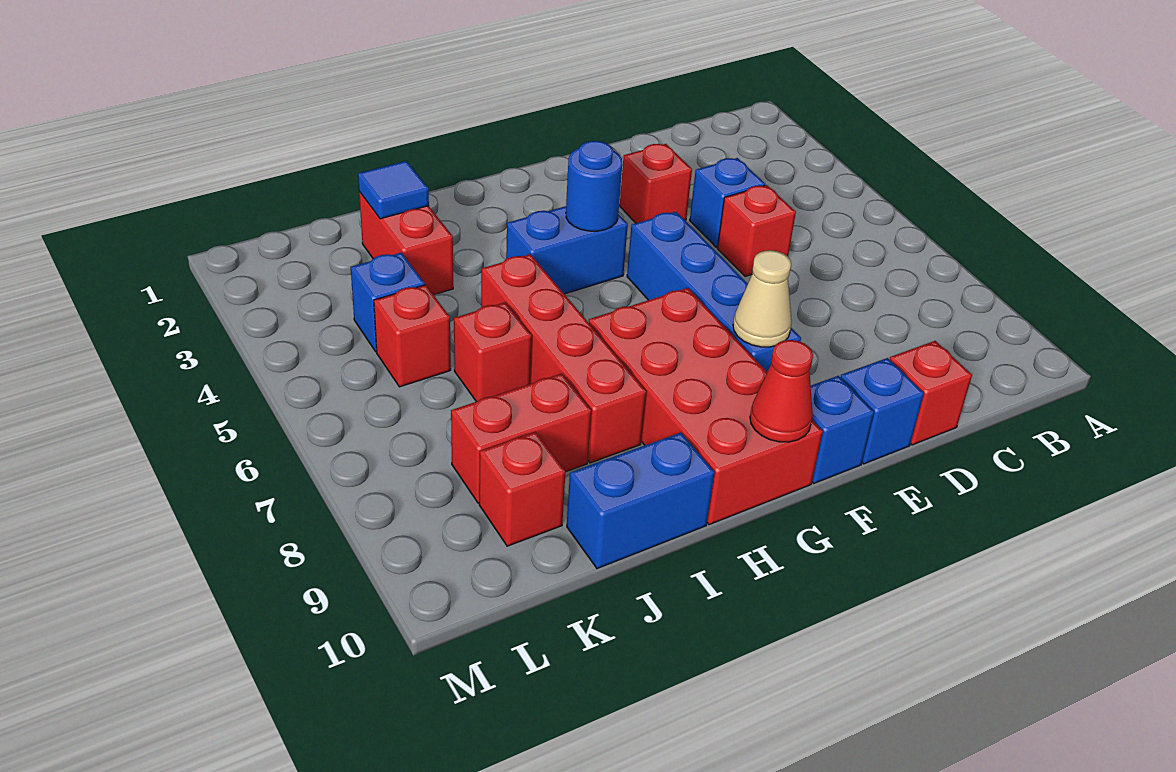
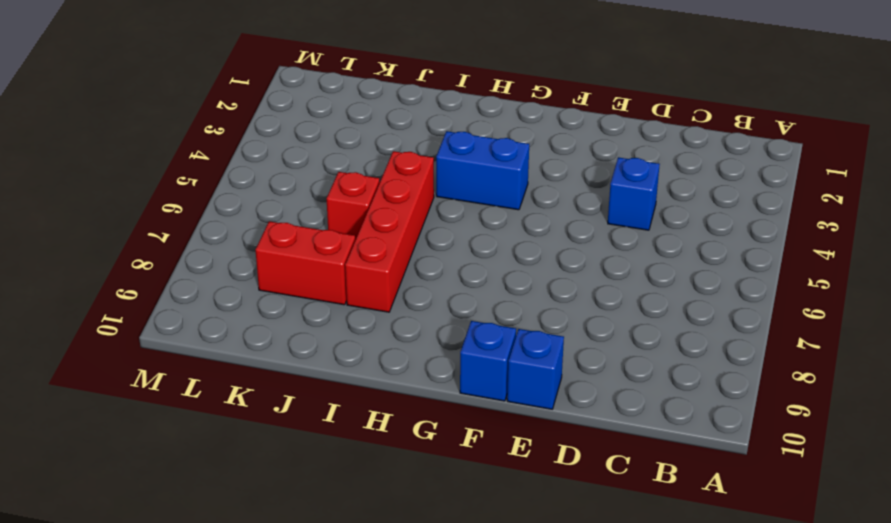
none -> red 1x1 brick [717,185,796,277]
none -> red 1x1 brick [889,341,972,445]
none -> red 1x1 brick [620,144,692,223]

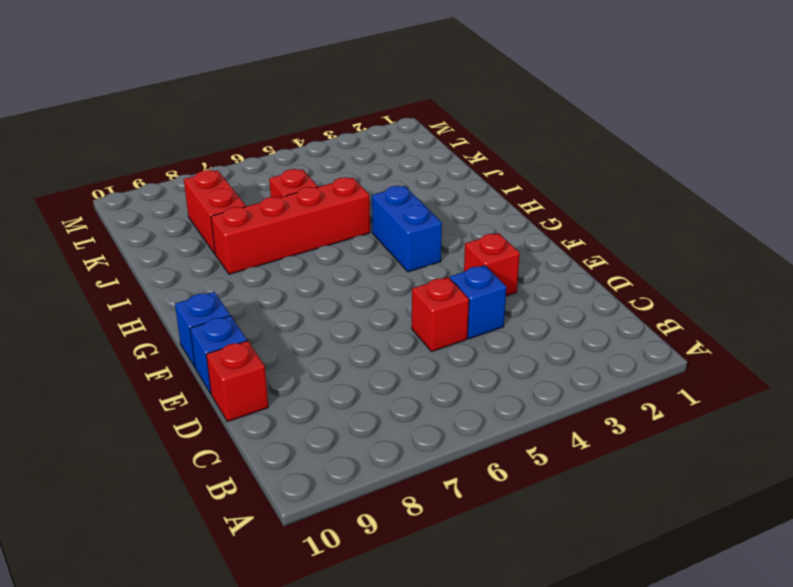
none -> blue 1x4 brick [627,212,801,372]
none -> red 2x4 brick [589,288,823,525]
none -> blue 1x2 brick [567,433,715,569]

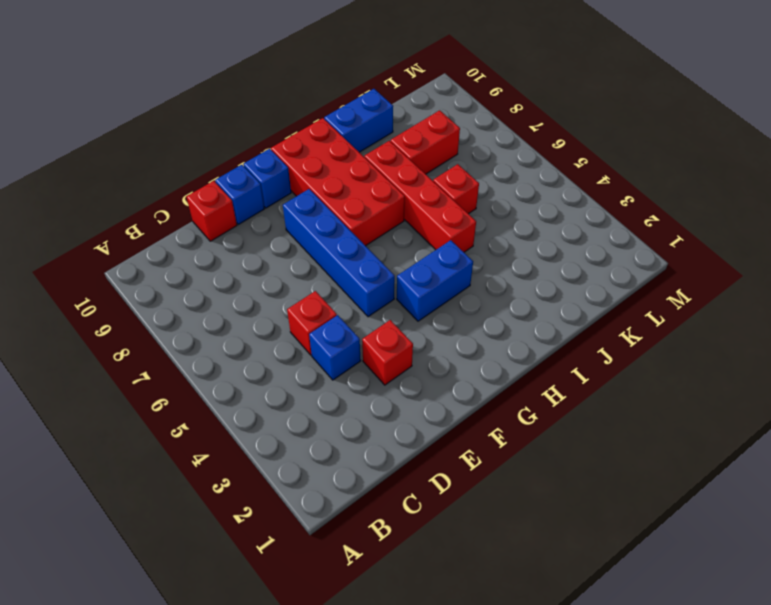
none -> red 1x2 brick [359,192,453,295]
none -> blue 1x1 brick [351,252,425,352]
none -> red 1x1 brick [374,285,451,387]

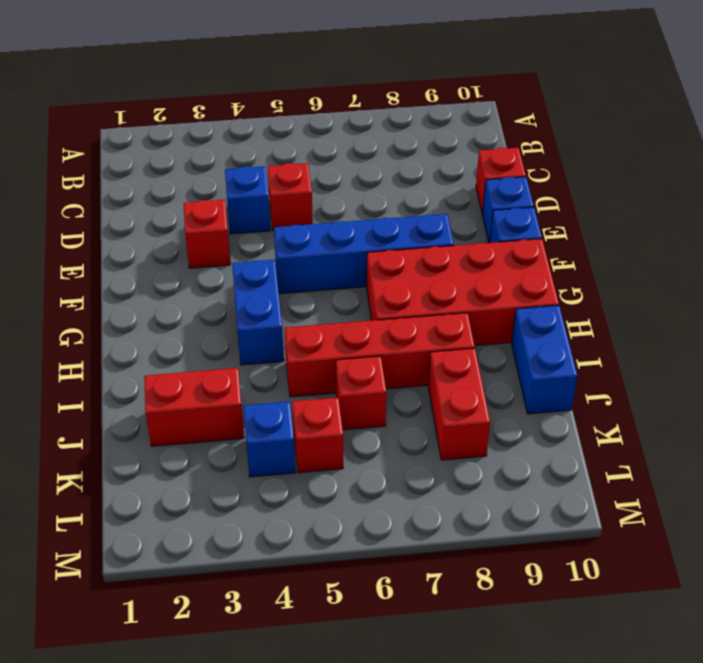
none -> red 1x1 brick [479,432,565,546]
none -> tan 1x1 cone [733,250,792,347]
none -> blue 1x1 round brick [566,141,622,231]

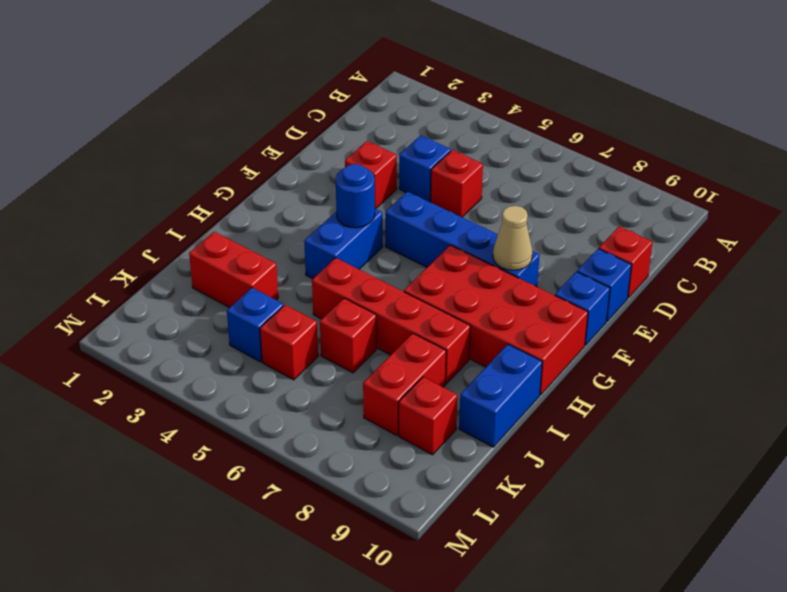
none -> red 1x1 cone [750,340,813,442]
none -> blue 1x1 tile [358,161,429,219]

